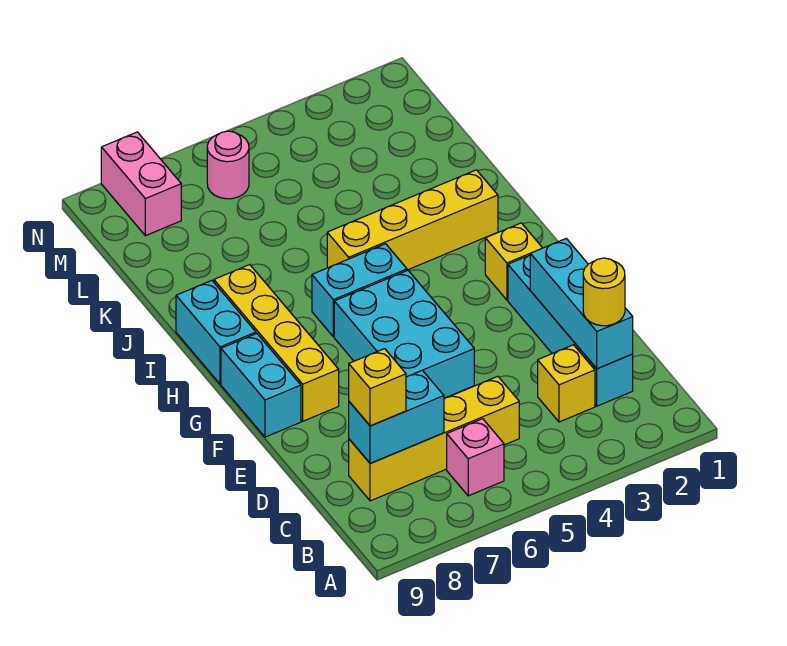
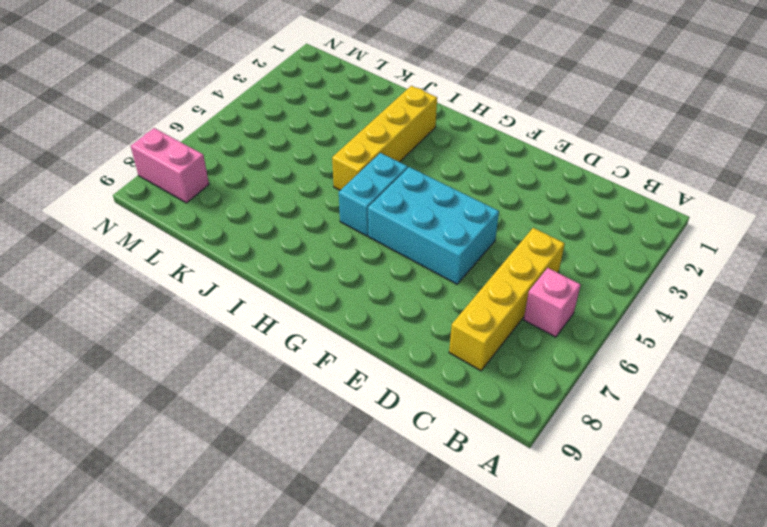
none -> cyan 1x4 brick [508,255,633,406]
none -> yellow 1x1 brick [538,345,595,422]
none -> yellow 1x4 brick [214,265,339,421]

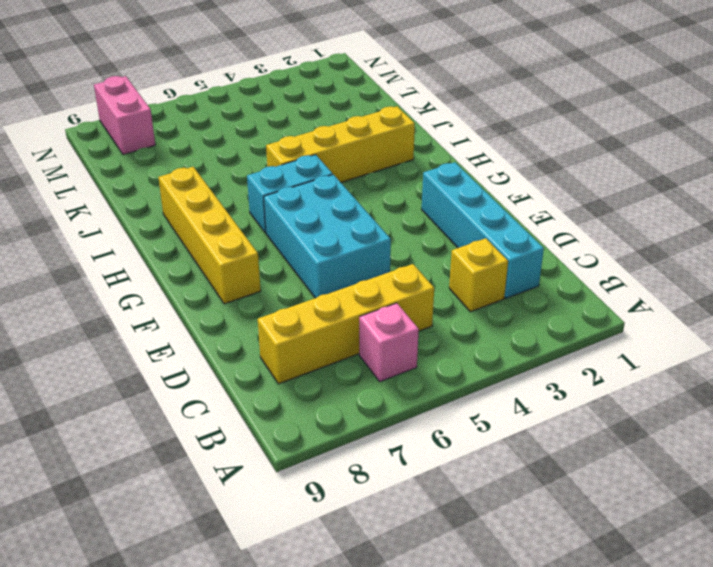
none -> cyan 1x2 brick [221,334,301,437]
none -> yellow 1x1 brick [485,223,542,300]
none -> cyan 1x2 brick [176,281,256,384]

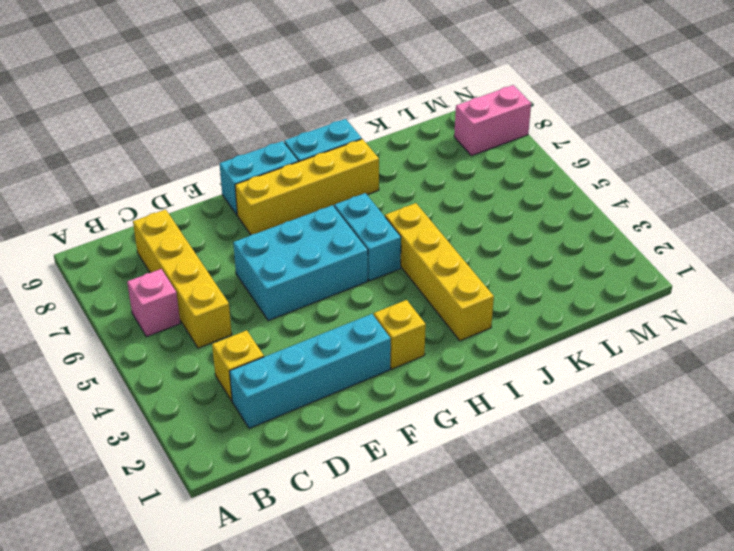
none -> pink 1x1 round brick [207,131,249,199]
none -> cyan 1x3 brick [530,239,633,369]
none -> cyan 1x2 brick [349,370,444,464]

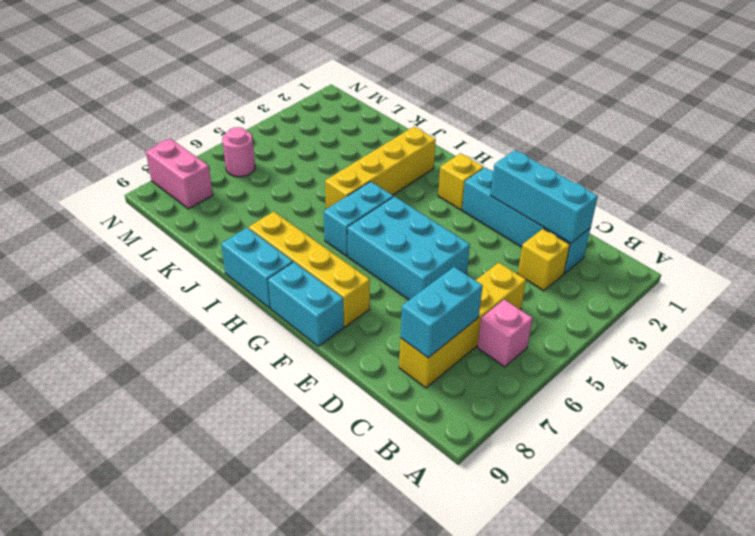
none -> yellow 1x1 round brick [583,258,625,326]
none -> yellow 1x1 brick [349,349,406,426]

